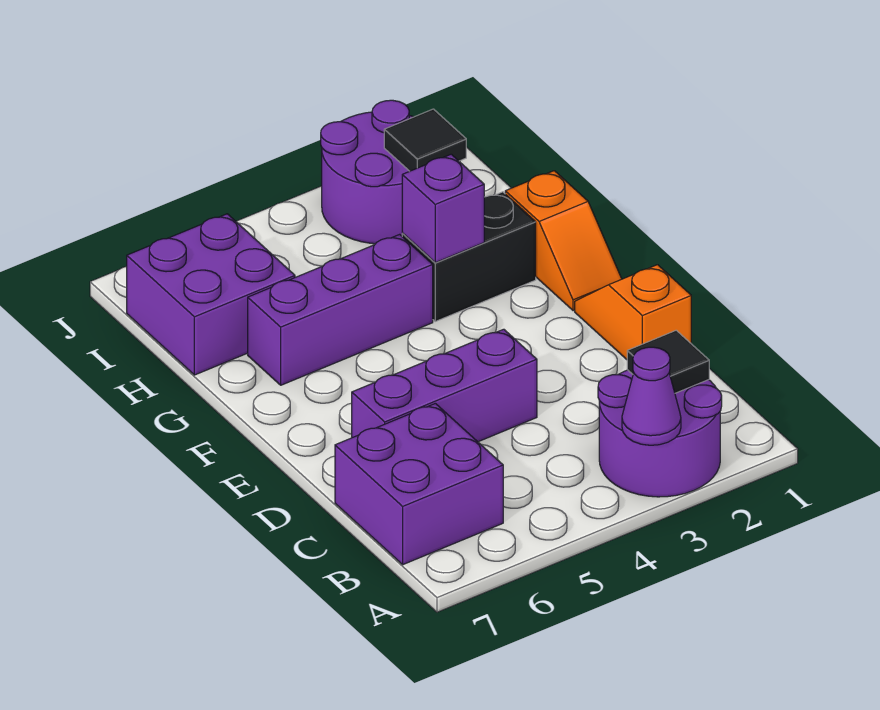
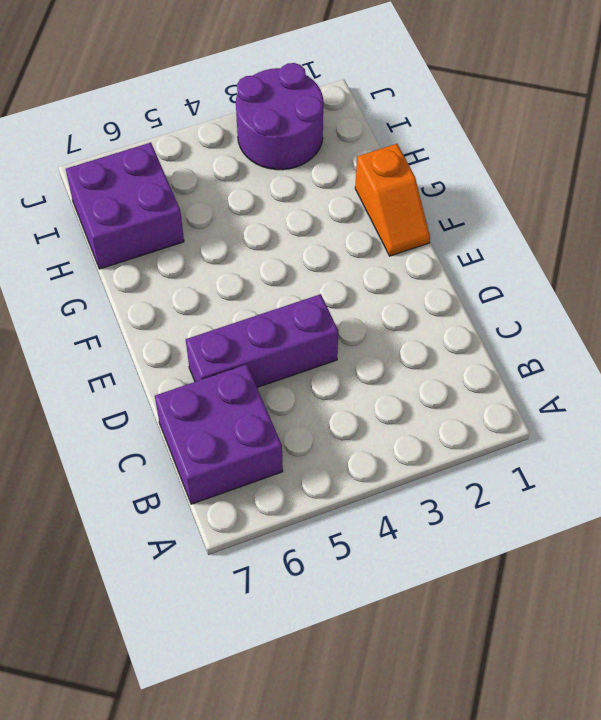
none -> purple 2x2 round brick [598,370,722,497]
none -> orange 1x2 slope [575,265,691,359]
none -> black 1x2 brick [402,192,536,321]

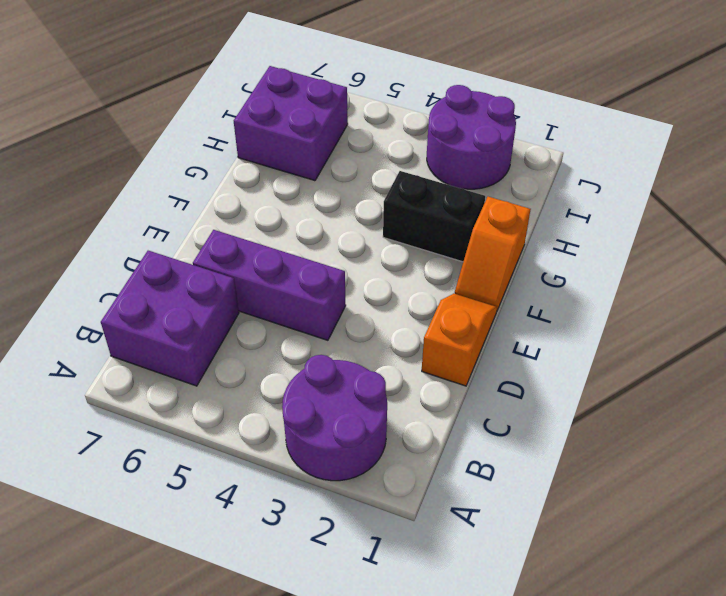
none -> purple 1x3 brick [248,234,433,385]
none -> purple 1x1 cone [622,347,681,445]
none -> black 1x1 tile [627,330,709,393]

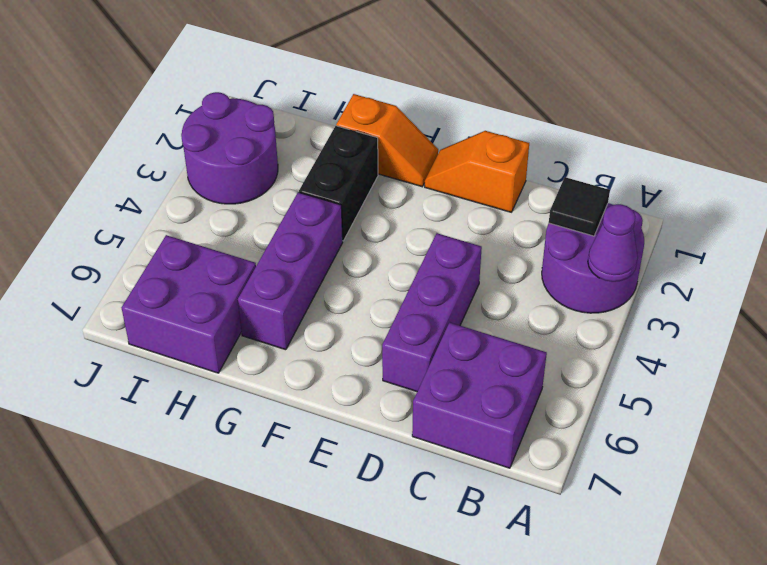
none -> purple 1x1 brick [402,154,484,263]
none -> black 1x1 tile [384,109,466,171]

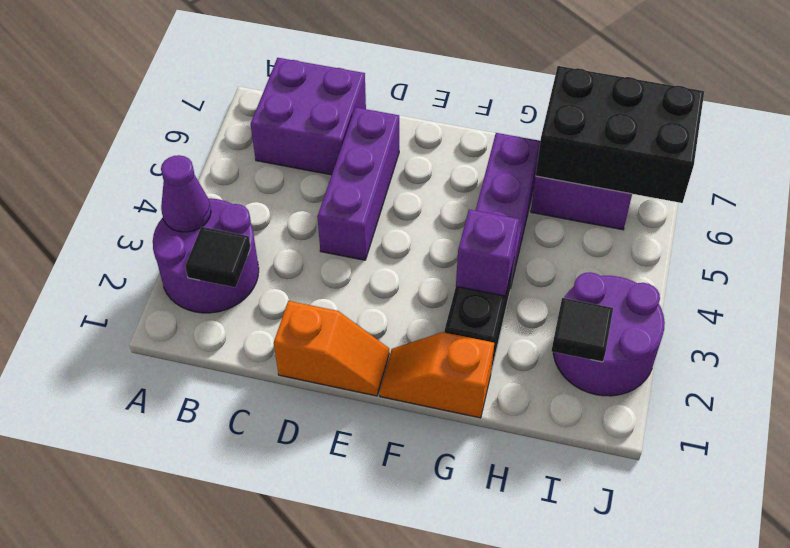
black 2x3 brick [536,66,704,203] -> none

